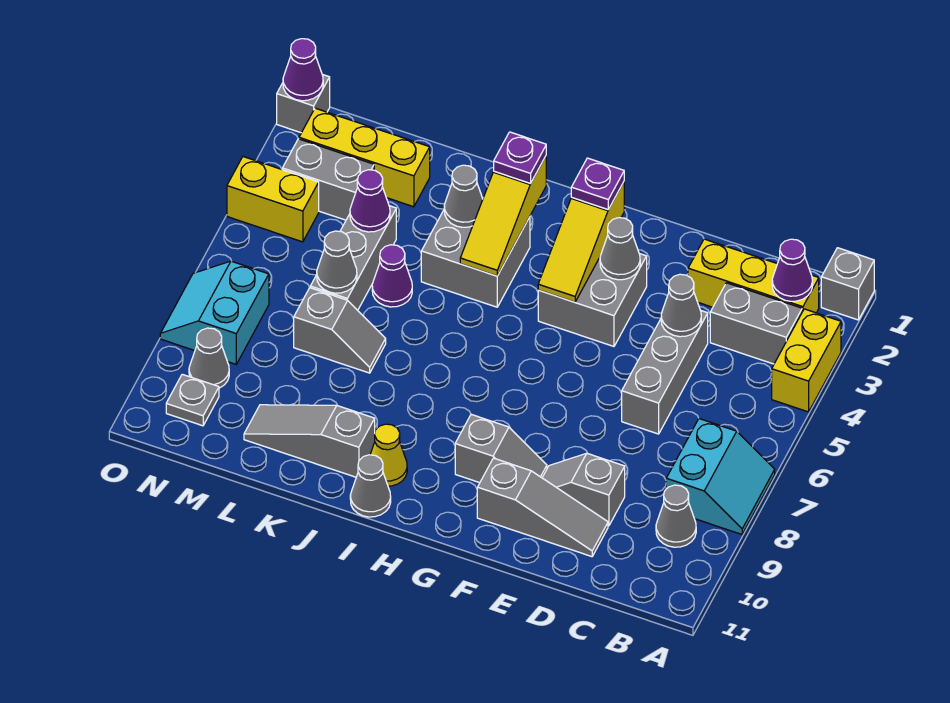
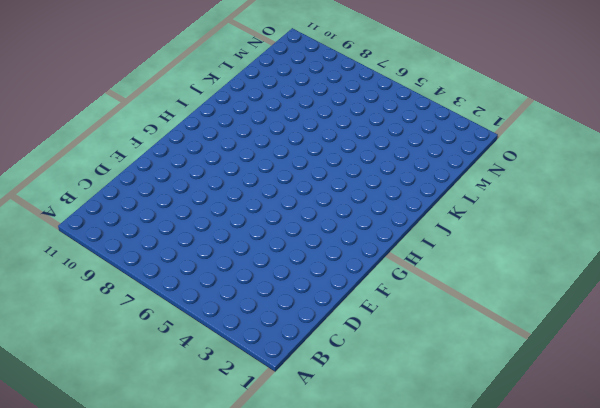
none -> grey 1x1 brick [821,248,874,320]
none -> yellow 1x2 brick [772,309,841,412]
none -> cyan 2x2 slope [666,419,775,534]
none -> yellow 1x3 brick [688,239,819,313]

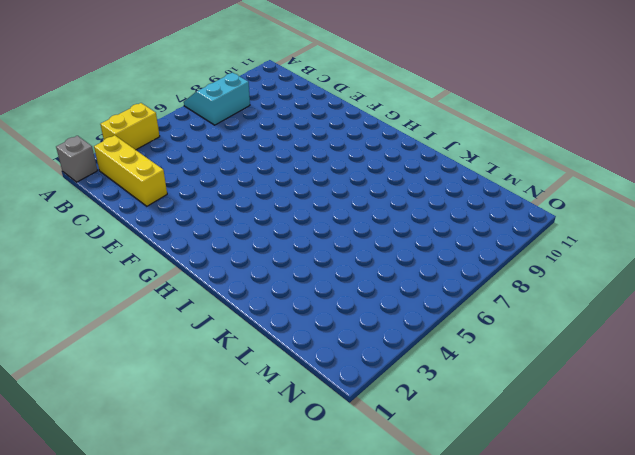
none -> grey 1x2 brick [710,283,802,364]
none -> grey 1x1 cone [656,485,696,547]
none -> grey 1x3 brick [622,311,708,434]
none -> grey 1x2 slope [542,453,625,526]

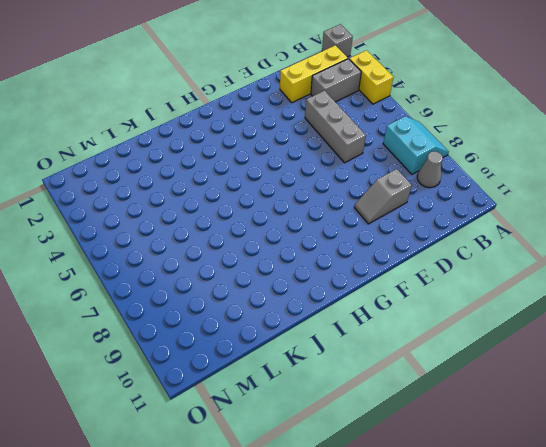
none -> grey 1x3 slope [477,458,608,557]
none -> grey 2x2 brick [538,254,647,346]
none -> grey 1x2 slope [455,414,547,483]
none -> grey 2x2 brick [421,210,530,307]

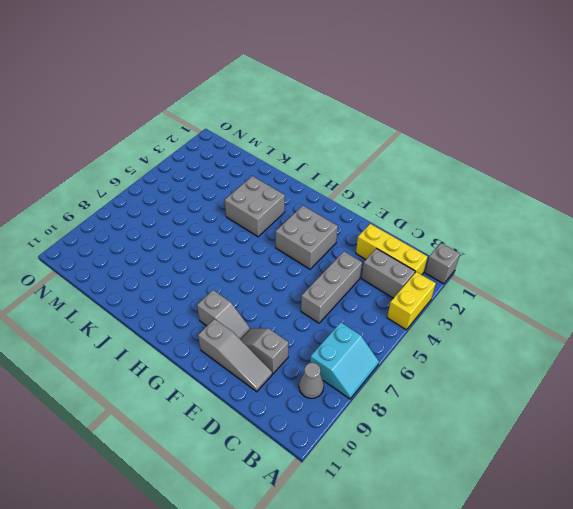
none -> yellow 1x1 cone [370,424,407,486]
none -> grey 1x1 cone [350,455,391,517]
none -> grey 1x3 slope [244,405,375,477]
none -> purple 1x1 cone [372,245,412,307]

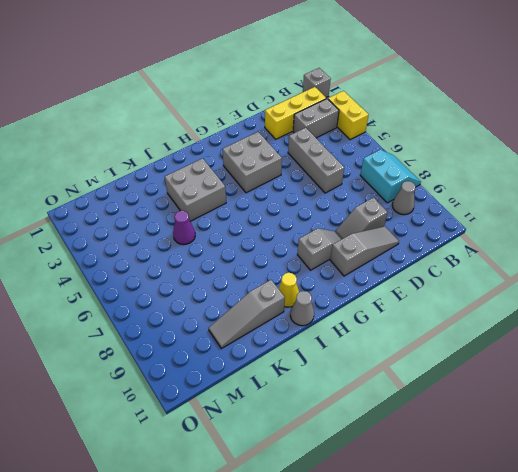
none -> grey 1x2 slope [294,288,386,373]
none -> yellow 1x3 brick [299,108,430,207]
none -> grey 1x3 brick [310,206,396,310]
none -> grey 1x2 brick [282,139,374,220]

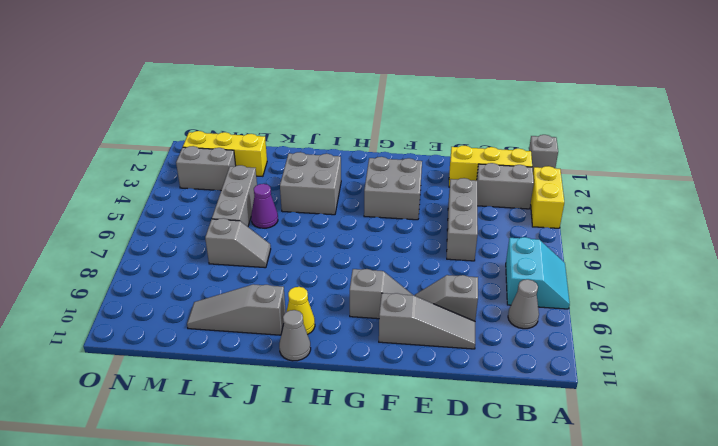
none -> yellow 1x2 brick [227,157,319,242]
none -> cyan 2x2 slope [160,261,269,364]
none -> grey 1x1 cone [189,328,229,388]
none -> grey 1x1 plate [166,374,219,426]

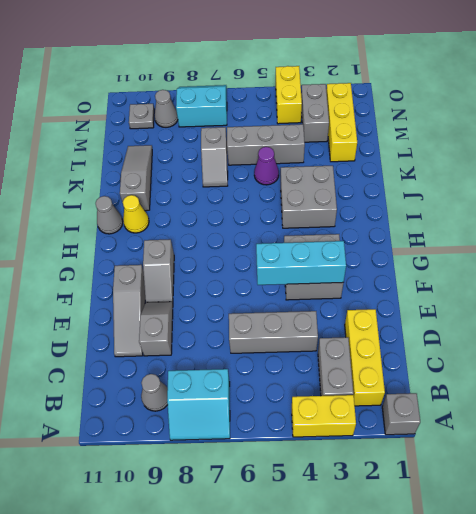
cyan 1x3 brick [256,241,346,285] -> grey 1x1 cone [600,218,640,280]
none -> grey 1x1 brick [277,75,330,133]
none -> purple 1x1 cone [772,239,812,301]
none -> grey 1x1 cone [661,274,701,337]
none -> yellow 1x3 slope [538,182,624,302]

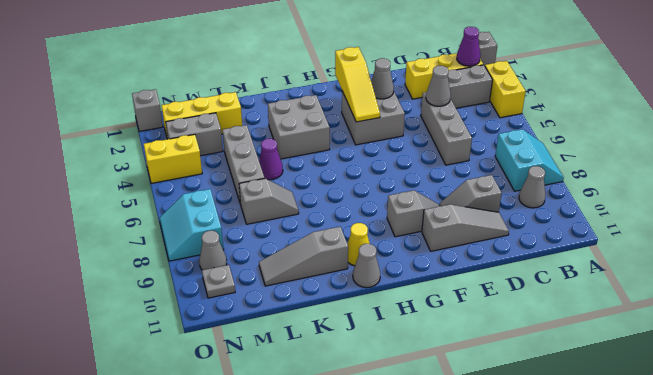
none -> yellow 1x3 slope [460,156,546,276]
none -> grey 1x1 cone [444,165,483,227]
none -> purple 1x1 cone [350,170,390,232]
none -> grey 1x1 cone [317,231,357,293]

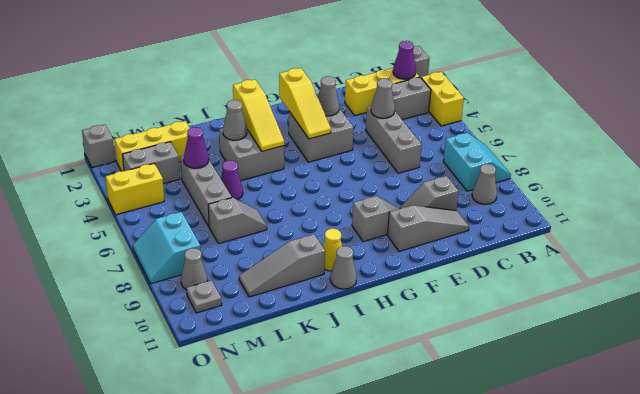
none -> grey 1x1 cone [317,231,357,293]
none -> purple 1x1 cone [283,39,323,101]
none -> purple 1x1 plate [571,158,624,209]
none -> purple 1x1 plate [494,132,546,183]

